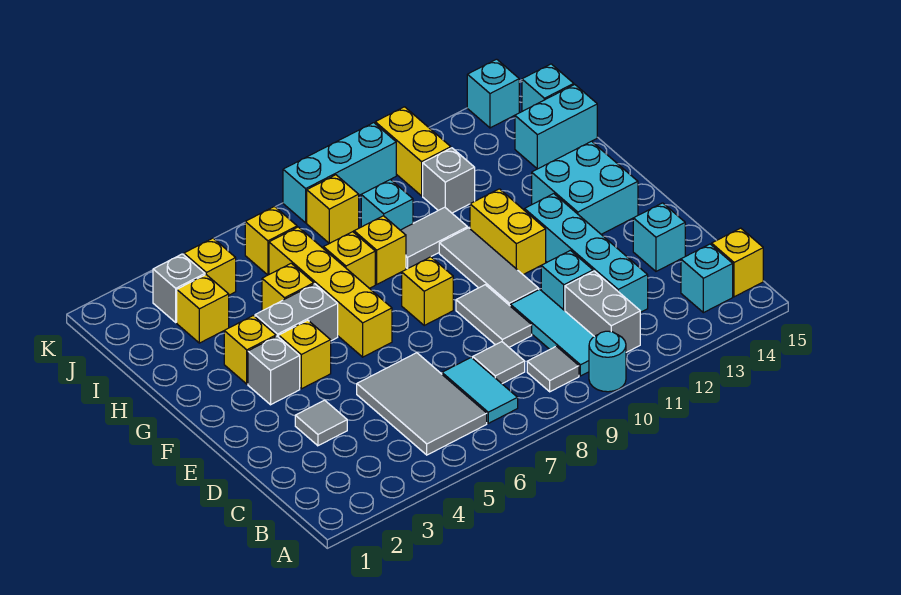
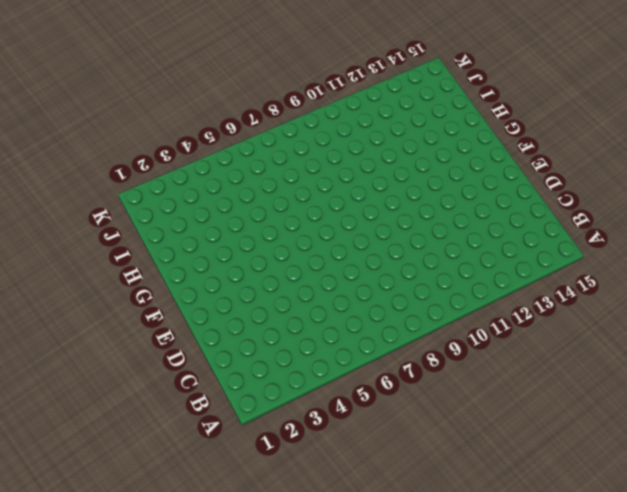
none -> cyan 1x1 round brick [589,331,626,392]
none -> grey 2x3 tile [357,353,487,455]
none -> cyan 1x2 tile [442,357,518,423]
none -> grey 1x1 tile [527,346,579,392]

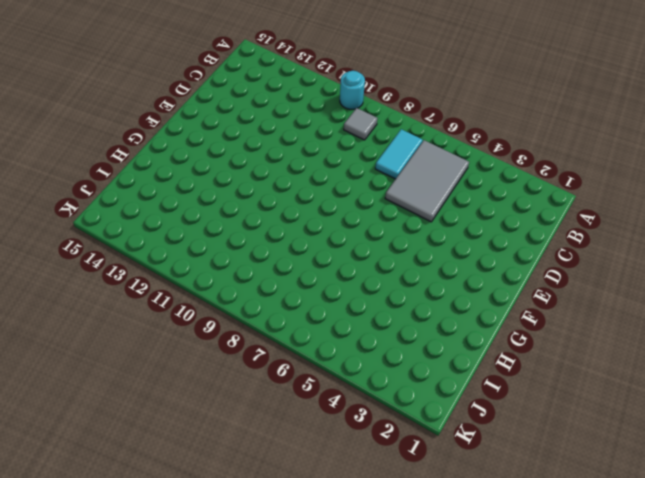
none -> cyan 1x3 tile [510,289,594,376]
none -> grey 1x2 brick [565,271,640,352]
none -> cyan 1x1 brick [681,244,733,313]
none -> yellow 1x1 brick [712,228,763,297]

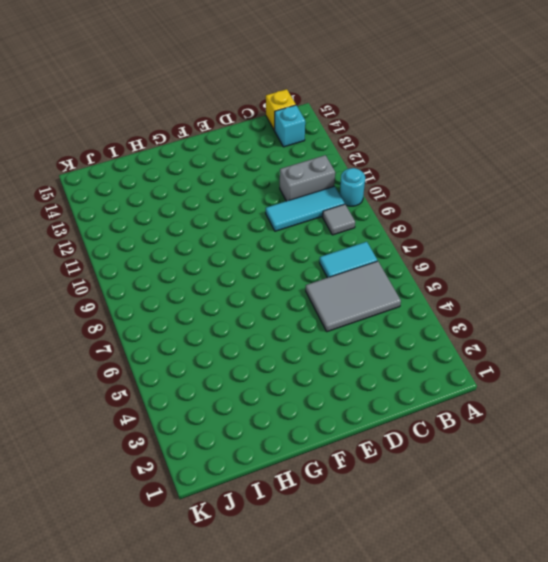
none -> grey 1x1 tile [473,342,525,384]
none -> cyan 1x4 brick [525,194,648,312]
none -> grey 1x1 tile [295,400,347,446]
none -> grey 1x2 tile [456,285,532,347]

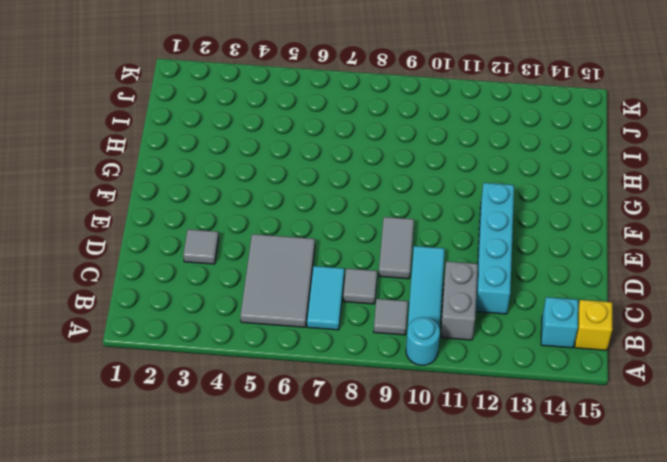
none -> cyan 1x1 brick [541,250,593,311]
none -> cyan 1x1 brick [633,203,685,271]
none -> grey 1x3 tile [439,228,539,306]
none -> grey 1x1 brick [248,336,300,405]

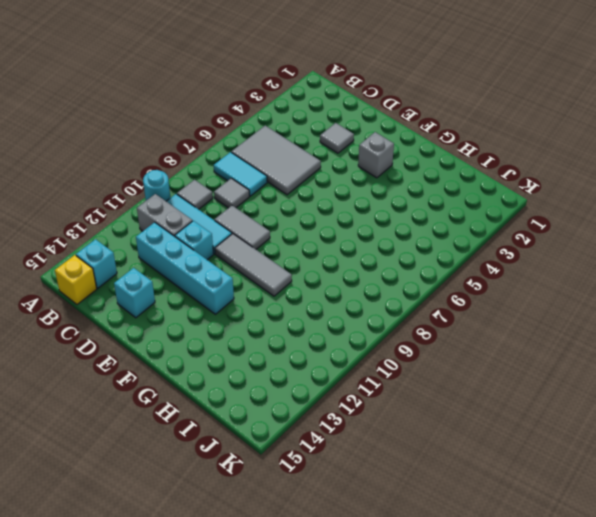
none -> yellow 1x1 brick [279,320,331,389]
none -> yellow 1x4 brick [269,227,392,357]
none -> yellow 1x1 brick [402,257,453,325]
none -> yellow 1x2 brick [470,189,546,275]

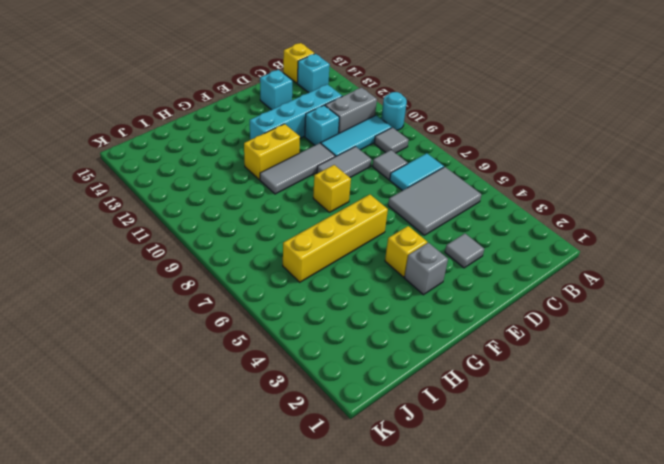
none -> cyan 2x2 brick [532,141,638,234]
none -> yellow 1x1 brick [224,316,276,384]
none -> grey 1x2 brick [255,284,338,341]
none -> yellow 1x1 brick [262,263,314,311]

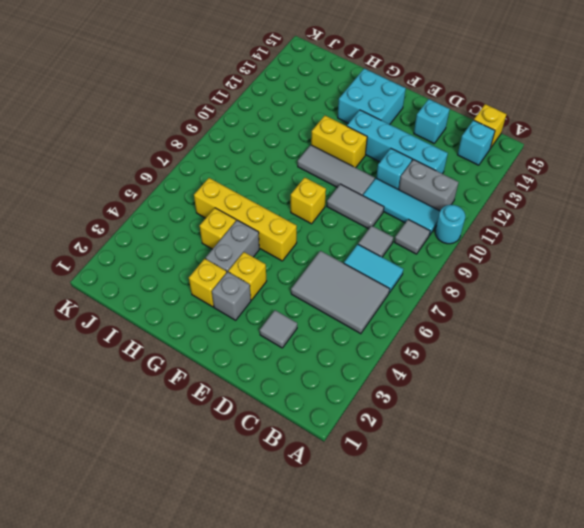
none -> yellow 1x1 brick [323,232,375,288]
none -> yellow 1x1 brick [354,216,406,284]
none -> grey 1x2 tile [401,207,467,269]
none -> yellow 1x1 brick [177,275,229,343]

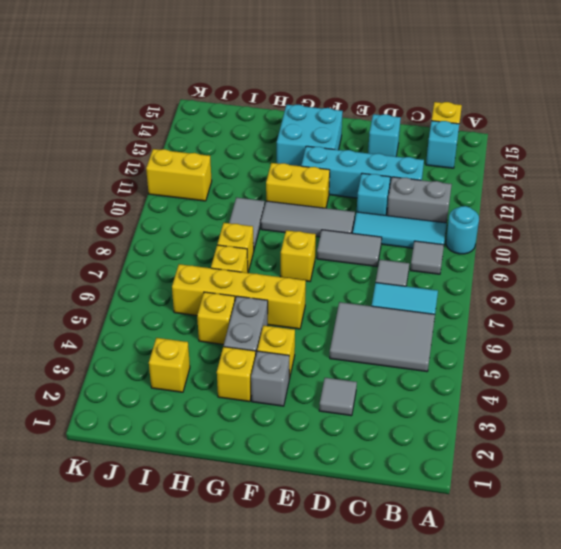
none -> cyan 1x1 brick [361,179,413,230]
none -> grey 1x1 brick [423,148,475,213]
none -> cyan 1x2 brick [515,85,597,169]
none -> grey 1x1 brick [153,254,205,322]

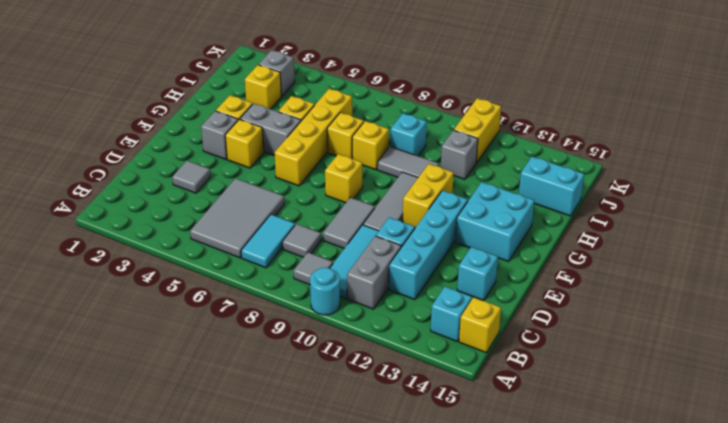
none -> yellow 1x1 brick [184,238,236,295]
none -> yellow 1x1 brick [245,207,297,275]
none -> yellow 1x1 brick [307,175,359,243]
none -> cyan 1x1 brick [522,64,574,111]

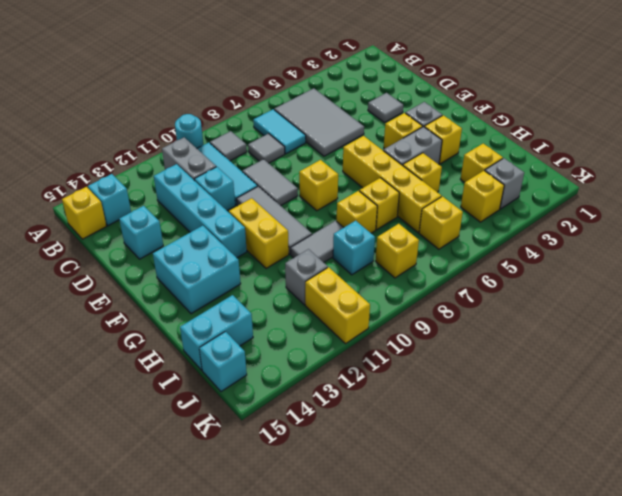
none -> cyan 1x3 brick [283,123,396,223]
none -> cyan 1x1 brick [467,59,519,128]

